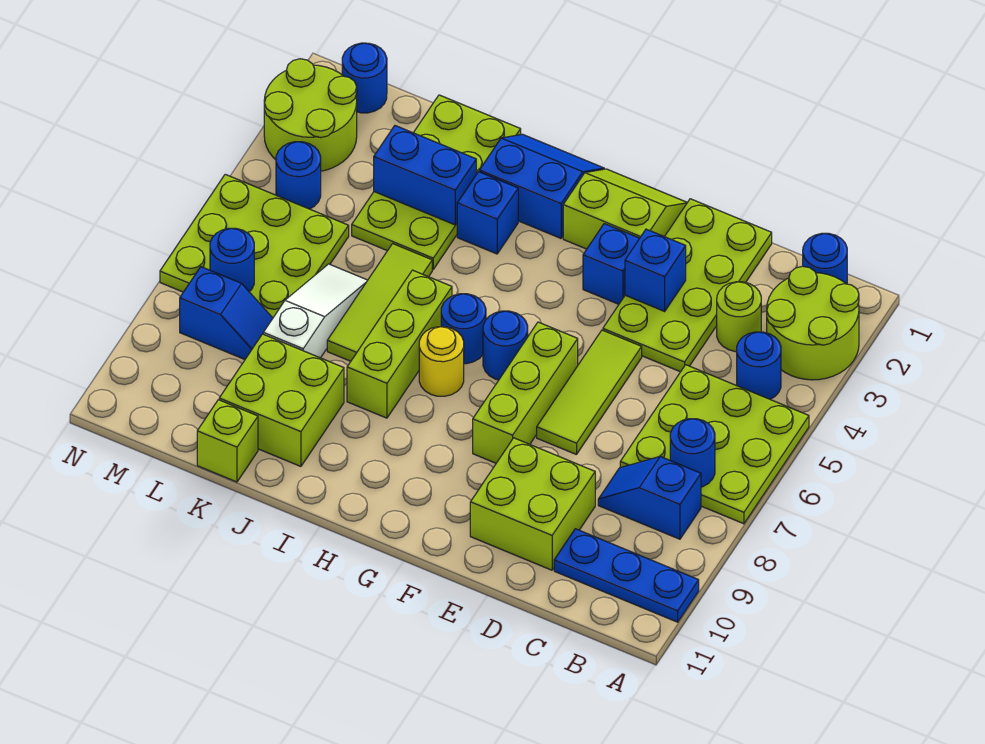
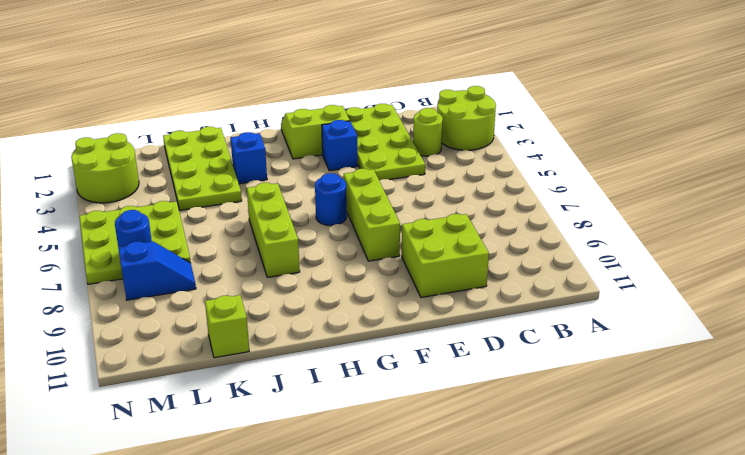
none -> lime 3x3 plate [620,365,809,524]
none -> blue 1x3 plate [554,529,699,622]
none -> blue 1x1 round brick [803,233,847,284]
none -> blue 1x1 round brick [737,332,781,399]

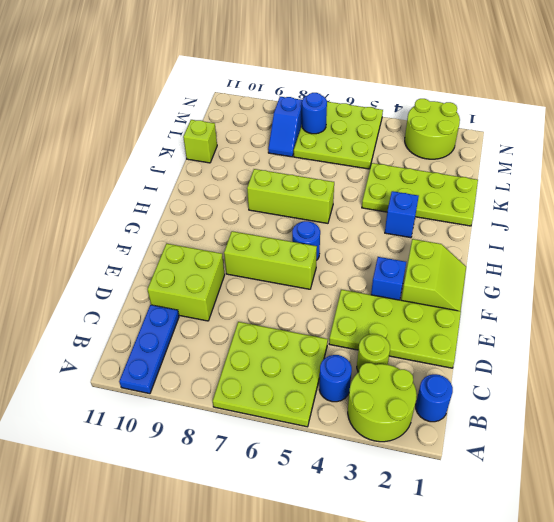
none -> blue 1x2 slope [598,457,701,539]
none -> lime 1x3 tile [537,330,642,455]
none -> blue 2x2 slope [480,134,604,238]
none -> blue 1x1 round brick [441,294,486,364]

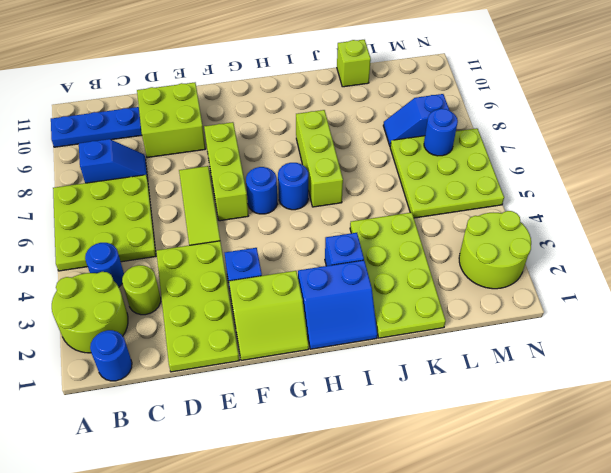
none -> yellow 1x1 round brick [419,327,464,396]
none -> lime 1x3 tile [327,244,432,361]
none -> lime 2x2 brick [219,334,344,466]
none -> white 1x3 slope [263,264,368,358]

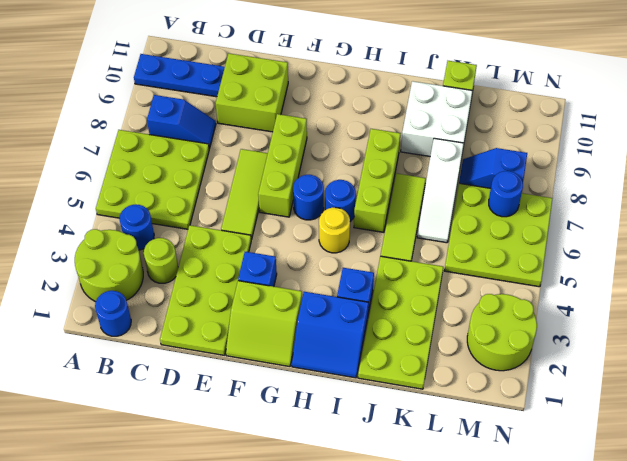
yellow 1x1 round brick [319,207,350,253] -> yellow 1x1 round brick moved to [419,327,464,396]
white 2x2 brick [401,81,473,156] -> lime 2x2 brick [219,334,344,466]
none -> blue 1x1 round brick [342,43,387,113]
none -> blue 1x1 round brick [276,142,321,209]
none -> blue 1x1 round brick [670,419,715,487]
none -> blue 1x1 brick [625,229,686,311]

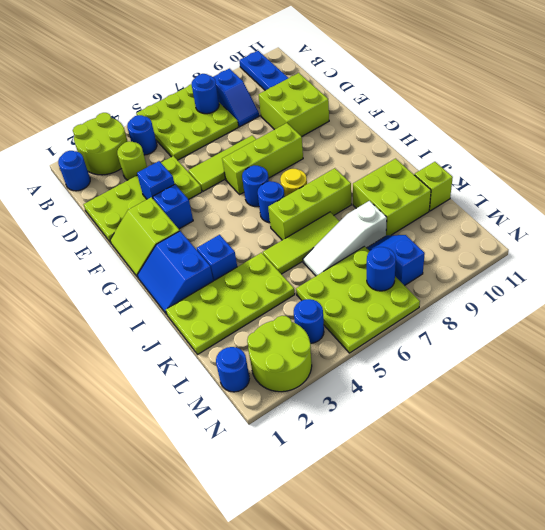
none -> blue 1x2 brick [374,126,476,225]

